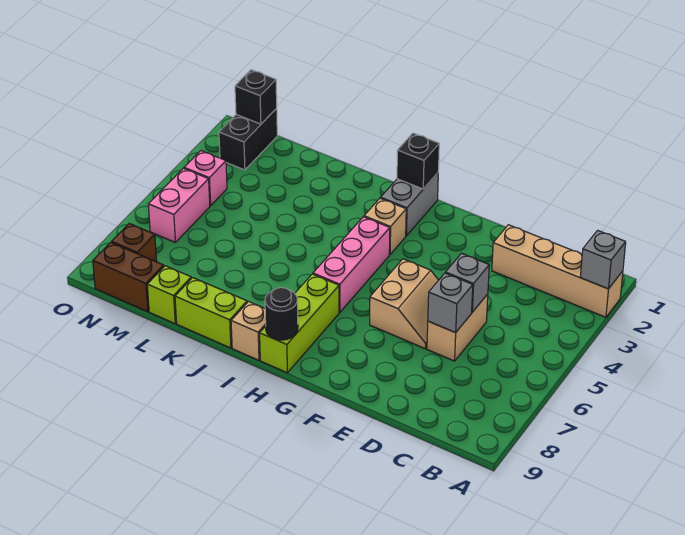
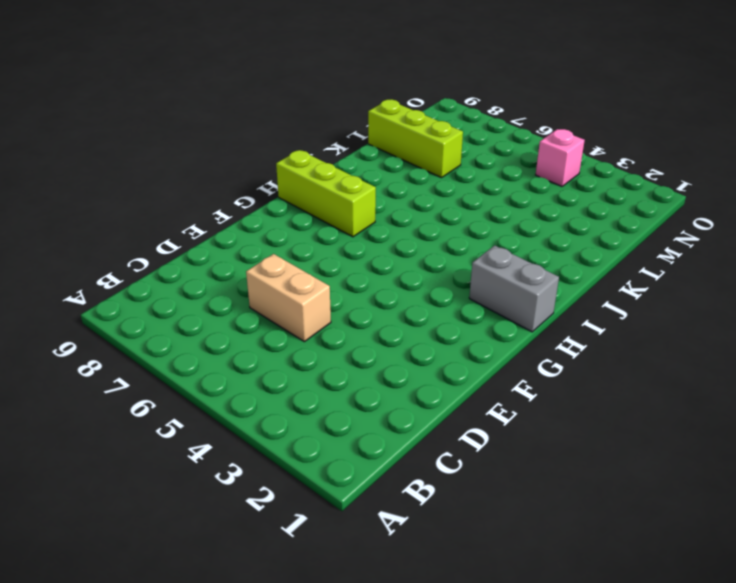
lime 1x3 brick [368,99,463,178] -> lime 1x1 brick [147,266,191,324]
none -> tan 1x4 brick [492,225,623,317]
none -> tan 2x2 slope [370,259,438,349]
none -> tan 1x1 brick [364,198,406,254]

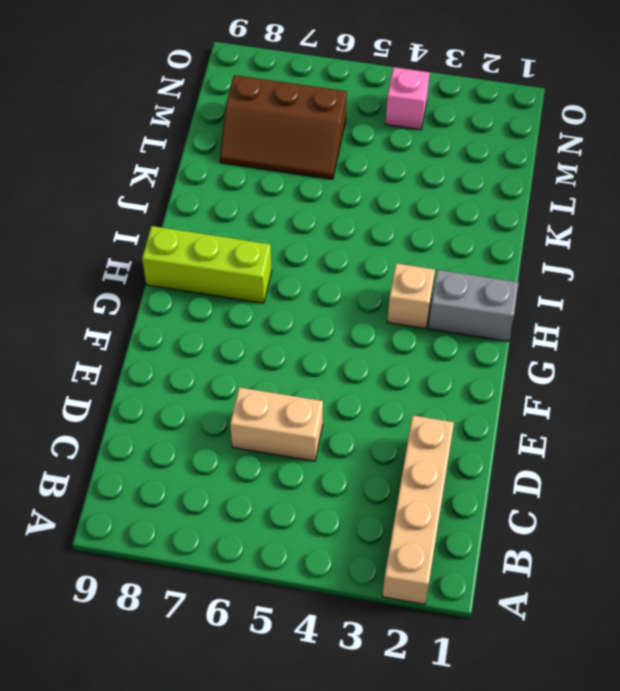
brown 2x3 slope [220,75,347,179] -> none
none -> tan 2x2 slope [370,259,438,349]
none -> pink 1x3 brick [313,217,390,312]
none -> tan 1x1 brick [231,302,266,360]

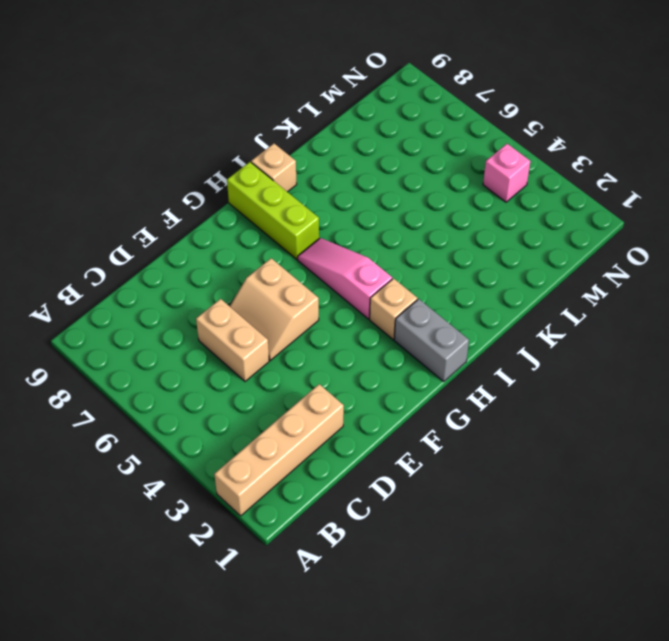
pink 1x3 slope [298,238,392,319] -> pink 1x3 brick [313,217,390,312]
none -> lime 1x2 brick [175,278,247,348]
none -> lime 1x1 brick [147,266,191,324]
none -> brown 1x2 brick [93,242,164,312]

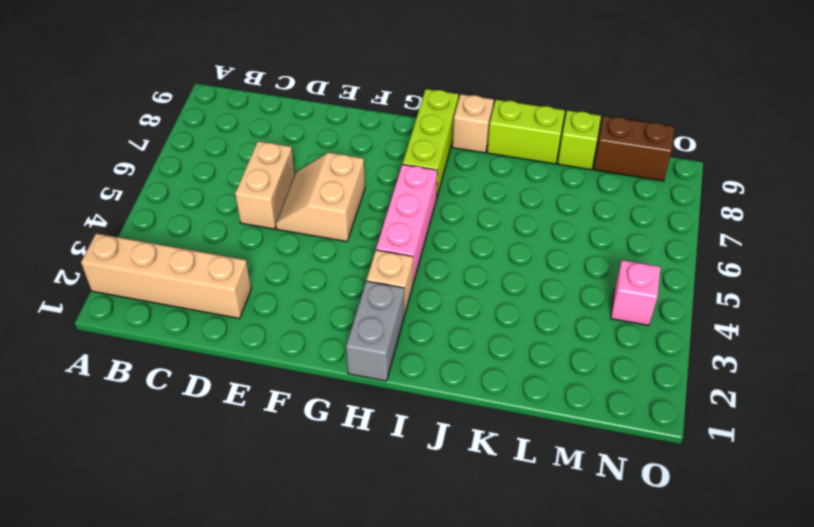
none -> black 1x2 brick [219,108,277,170]
none -> pink 1x2 brick [148,168,210,242]
none -> brown 1x1 brick [112,223,157,262]

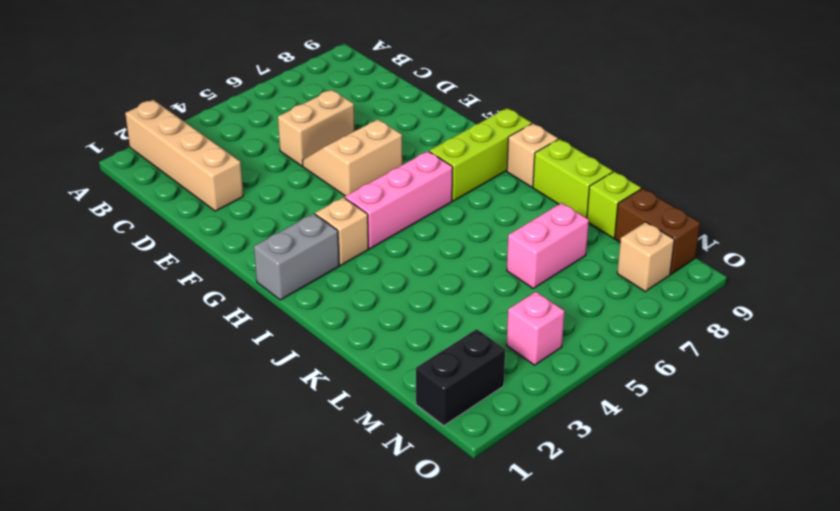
pink 1x2 brick [507,203,589,288] -> pink 1x2 brick moved to [148,168,210,242]
tan 1x1 brick [617,222,674,291] -> brown 1x1 brick [112,223,157,262]
none -> grey 1x1 brick [580,230,626,289]
none -> grey 1x1 brick [446,253,489,312]
none -> grey 1x1 brick [428,273,473,333]

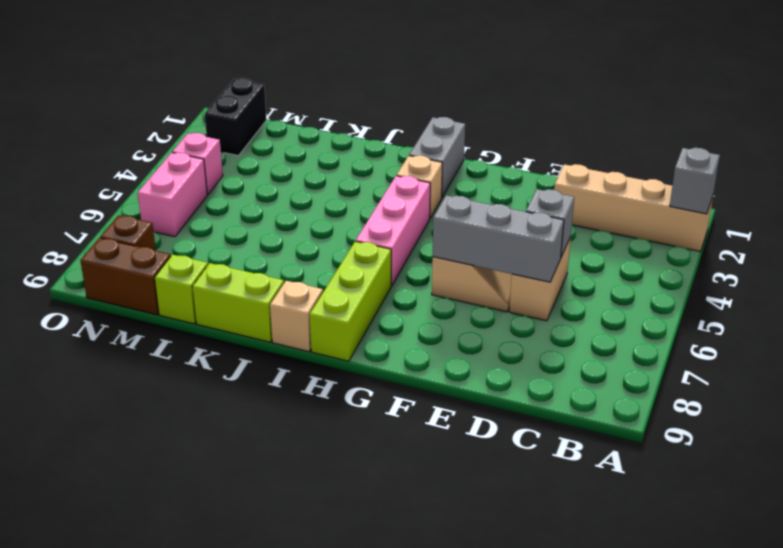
grey 1x3 brick [433,195,564,282] -> grey 1x1 brick [428,273,473,333]
none -> black 1x1 brick [397,133,439,189]
none -> black 1x1 round brick [265,288,298,340]
none -> black 1x1 brick [235,70,277,124]

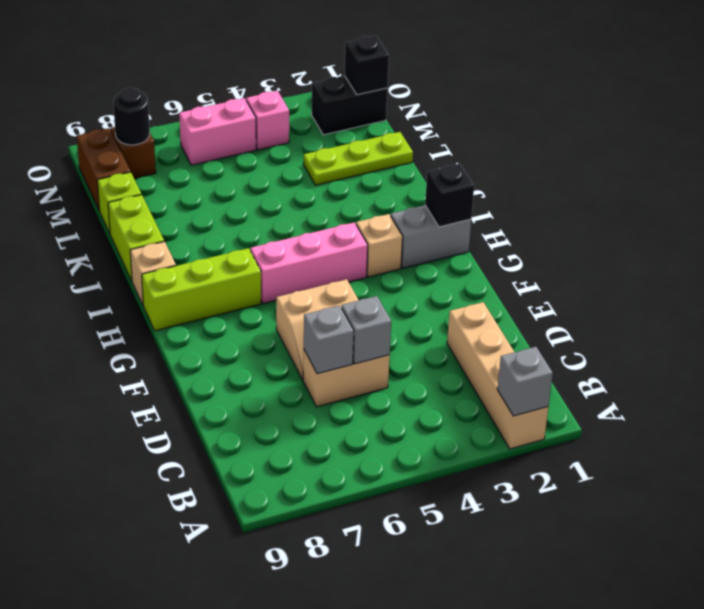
lime 1x3 plate [303,132,413,185] -> none
black 1x1 round brick [113,88,150,145] -> black 1x1 round brick moved to [265,288,298,340]

